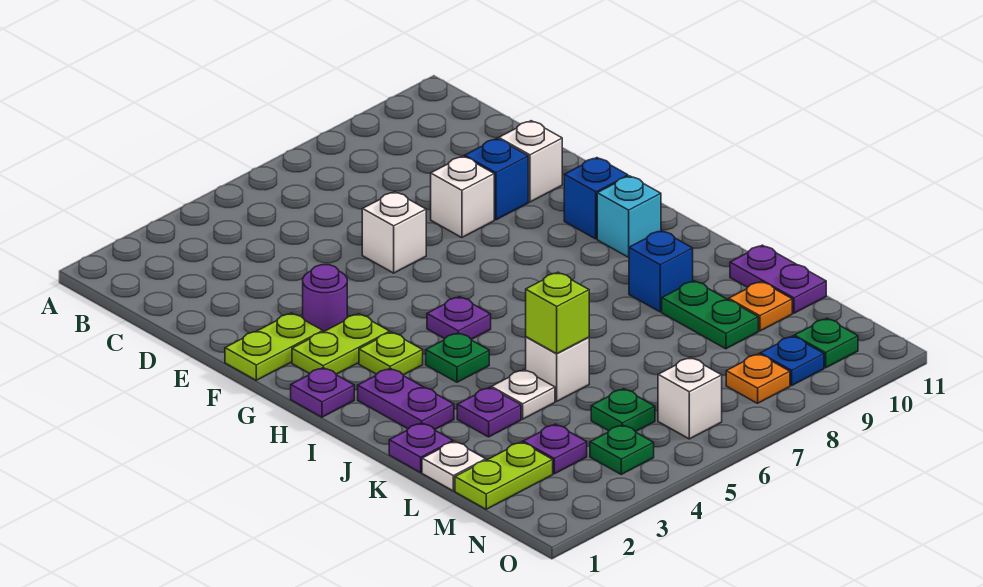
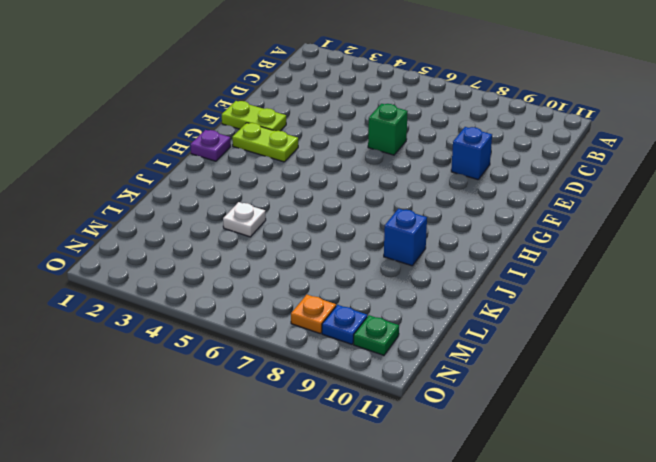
green 1x1 brick [368,104,408,155] -> white 1x1 brick [362,192,426,273]
none -> white 1x1 brick [431,156,494,238]
none -> white 1x1 brick [499,121,562,202]
none -> purple 1x1 round brick [303,265,347,332]
none -> blue 1x1 brick [564,158,628,239]

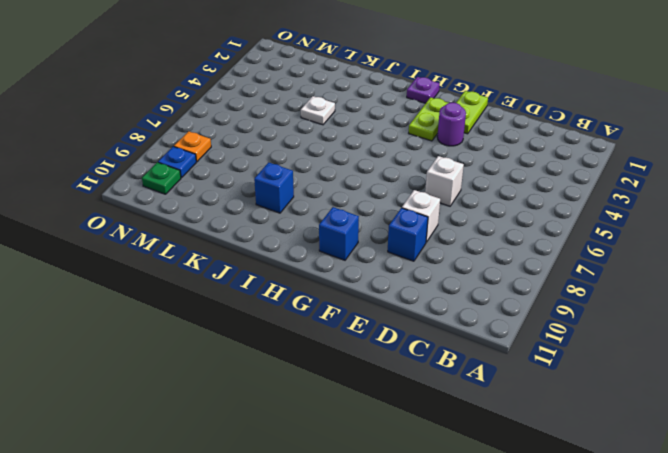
none -> white 1x1 brick [499,121,562,202]
none -> lime 1x1 plate [359,332,423,375]
none -> purple 1x1 plate [427,297,491,339]
none -> cyan 1x1 brick [597,176,661,257]

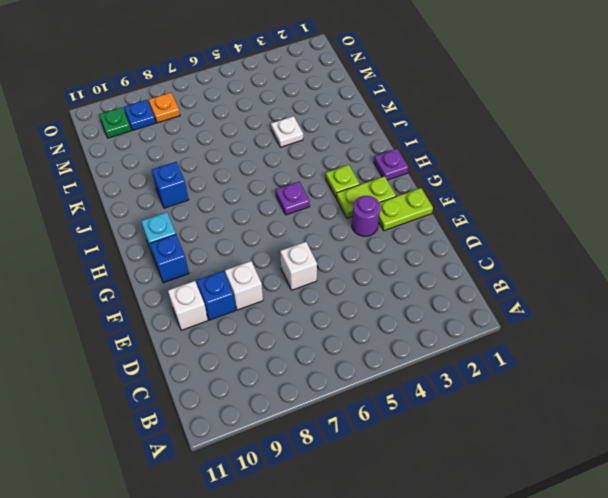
none -> purple 1x2 plate [358,368,454,429]
none -> green 1x1 plate [426,333,489,382]
none -> purple 1x1 plate [389,423,453,473]
none -> purple 1x1 plate [457,387,521,437]

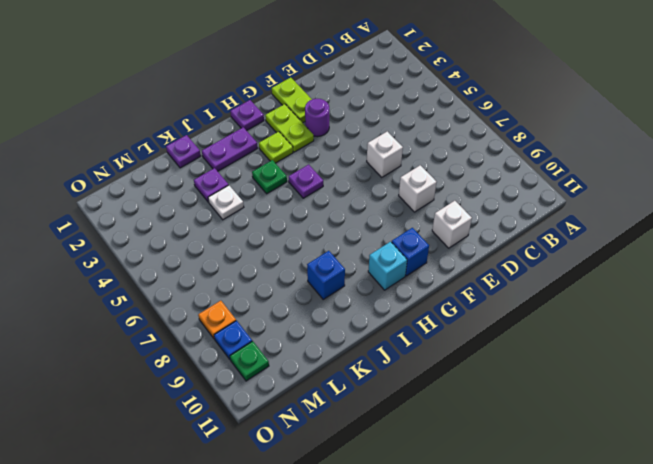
none -> blue 1x1 brick [465,139,528,220]
none -> white 1x1 brick [526,337,589,401]
none -> green 1x2 plate [662,281,758,349]
none -> purple 1x2 plate [730,245,826,313]

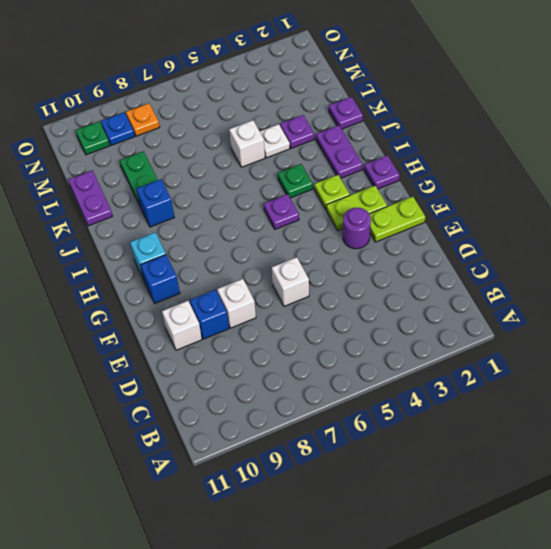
none -> white 1x1 plate [422,441,486,491]
none -> orange 1x1 plate [729,282,792,331]
none -> lime 1x2 plate [455,442,553,509]
none -> purple 1x1 plate [523,424,587,474]

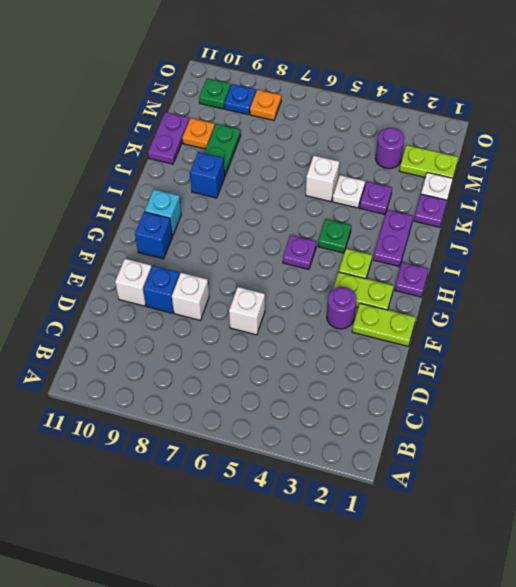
purple 1x1 round brick [375,128,404,169] -> purple 1x1 plate [523,424,587,474]
none -> green 1x1 plate [591,389,655,432]
none -> green 1x1 plate [590,425,654,474]
none -> white 1x1 brick [658,358,722,439]
none -> lime 1x1 brick [526,272,589,354]

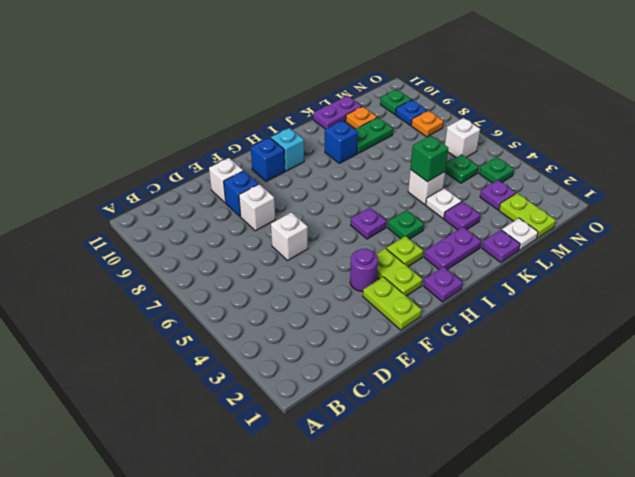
green 1x1 brick [410,135,448,182] -> lime 1x1 brick [526,272,589,354]

